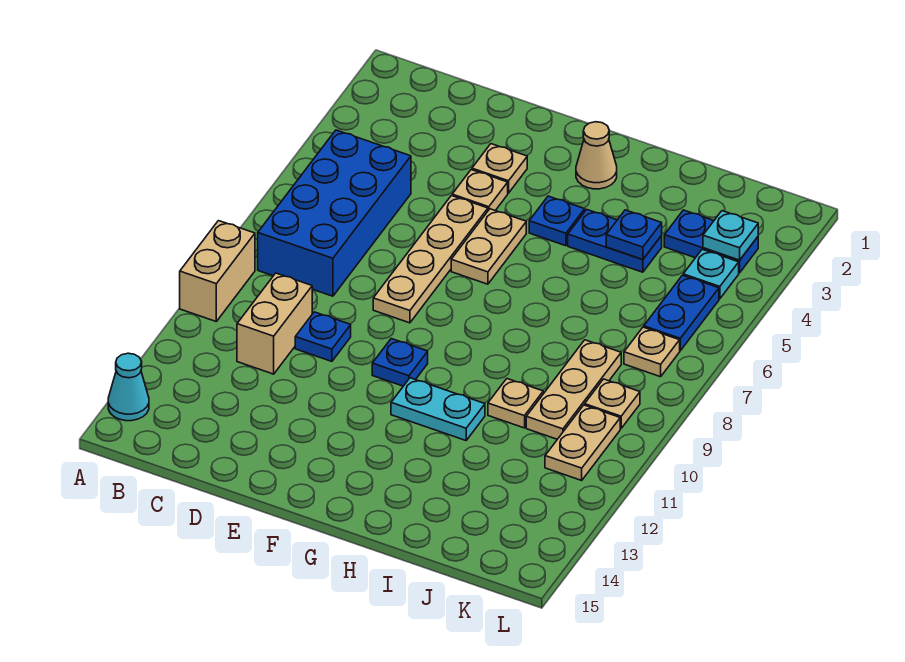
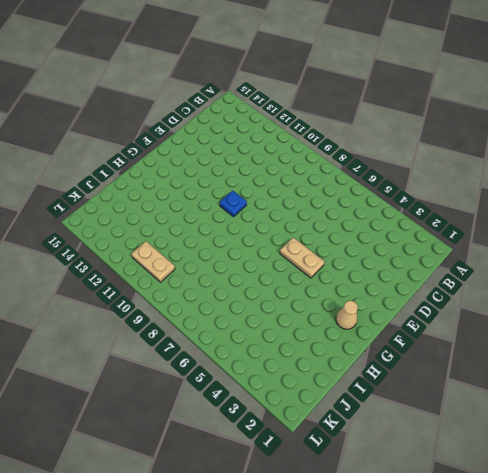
none -> tan 1x2 brick [180,221,255,321]
none -> cyan 1x1 cone [108,353,149,421]
none -> blue 2x4 brick [258,130,411,296]

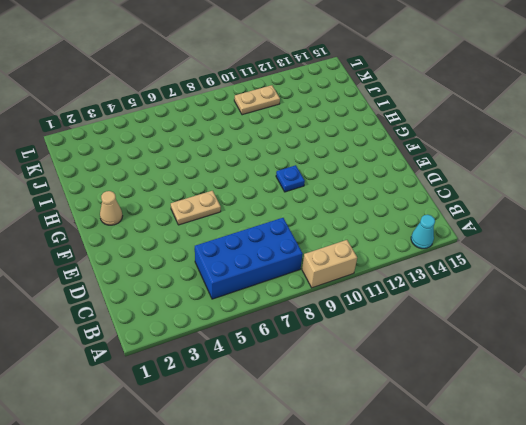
none -> tan 1x2 brick [237,273,312,374]
none -> blue 1x1 plate [295,312,351,361]
none -> tan 1x1 plate [472,144,527,193]

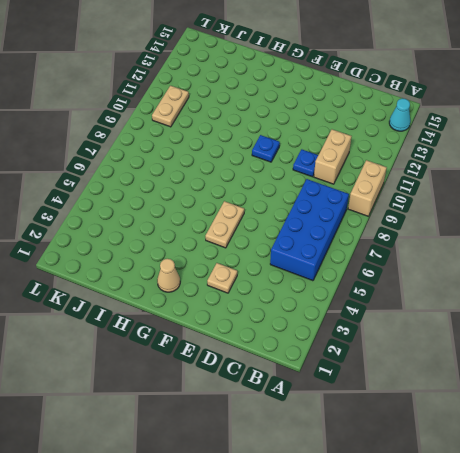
none -> tan 1x1 plate [452,170,508,211]
none -> tan 1x4 plate [373,196,488,323]
none -> blue 1x1 plate [529,196,585,246]

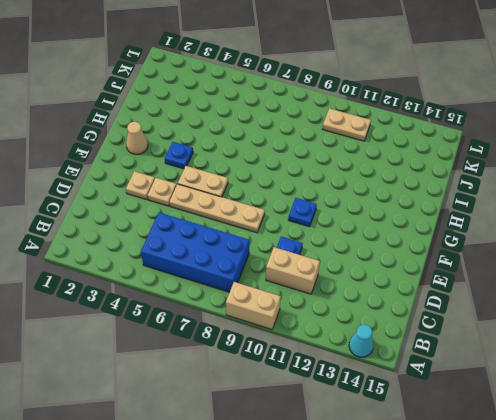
none -> cyan 1x2 plate [391,378,485,440]
none -> blue 1x2 plate [568,209,662,272]
none -> tan 1x1 plate [488,379,543,428]

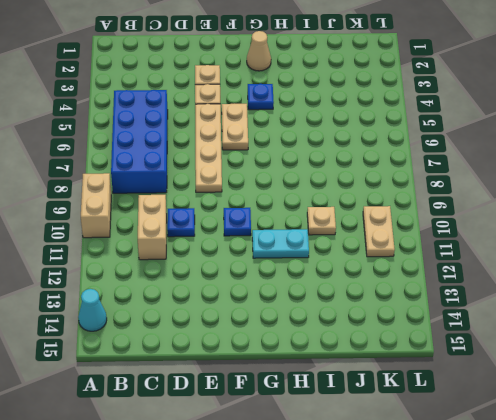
none -> blue 1x2 plate [568,209,662,272]
none -> blue 1x2 plate [664,210,758,273]
none -> tan 1x3 plate [526,340,621,439]

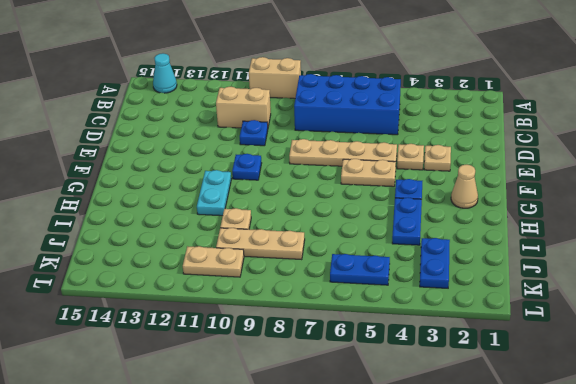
none -> cyan 1x1 plate [683,249,739,299]
none -> tan 1x1 plate [624,327,680,377]
none -> tan 1x1 plate [585,379,640,428]

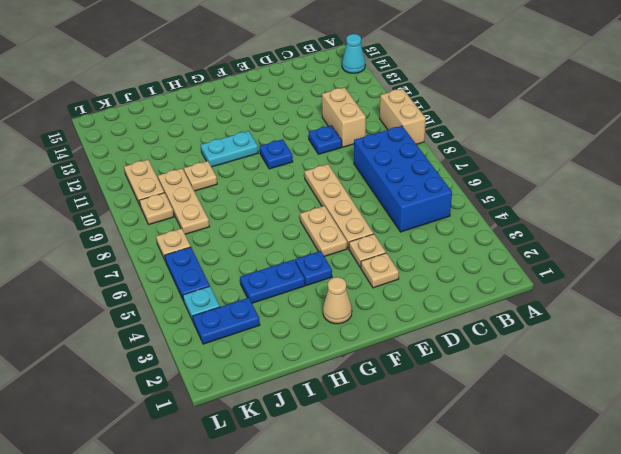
none -> blue 1x1 plate [606,210,662,259]
none -> cyan 1x1 plate [703,211,758,260]

